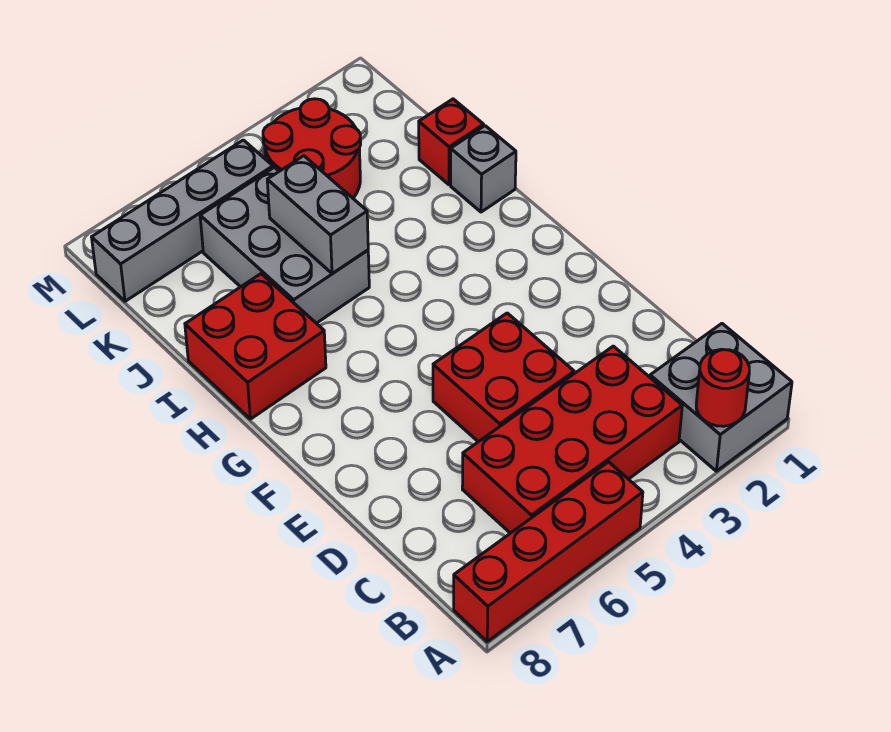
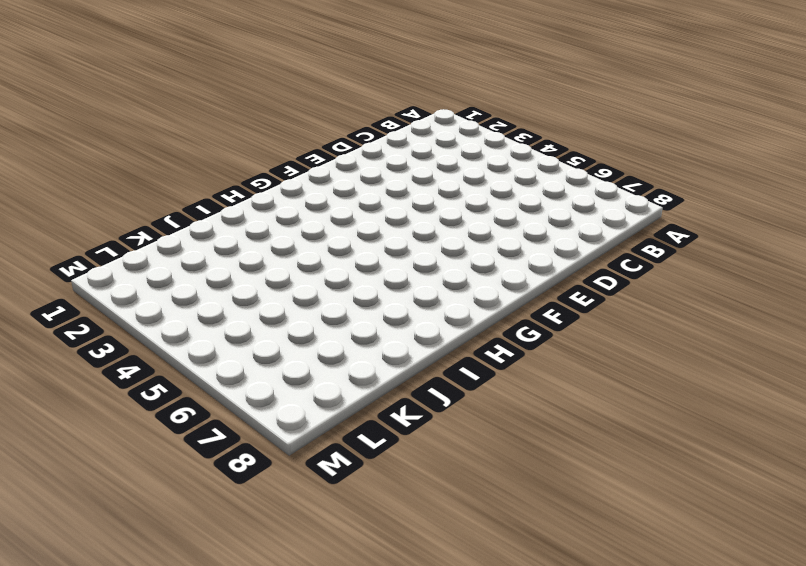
none -> grey 2x2 brick [650,324,792,471]
none -> red 1x4 brick [454,462,643,642]
none -> red 2x4 brick [462,346,682,533]

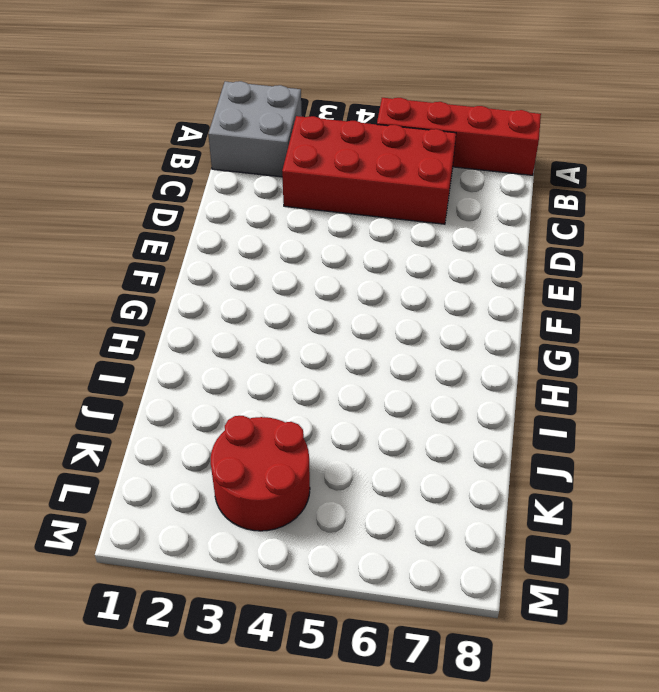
none -> red 2x2 brick [433,313,574,442]
none -> red 2x2 brick [185,274,326,419]
none -> grey 1x1 brick [451,126,516,212]

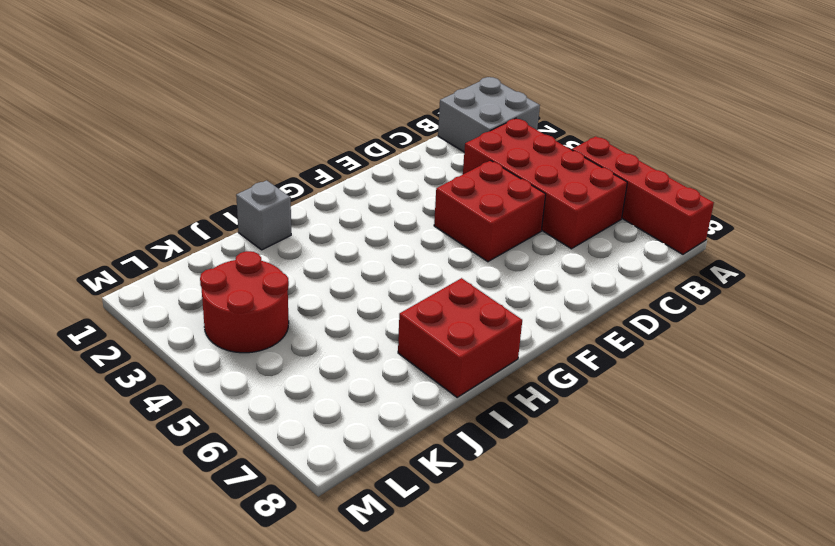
none -> grey 2x3 brick [200,167,369,323]
none -> red 1x1 brick [419,99,484,185]
none -> grey 1x4 brick [92,140,273,301]

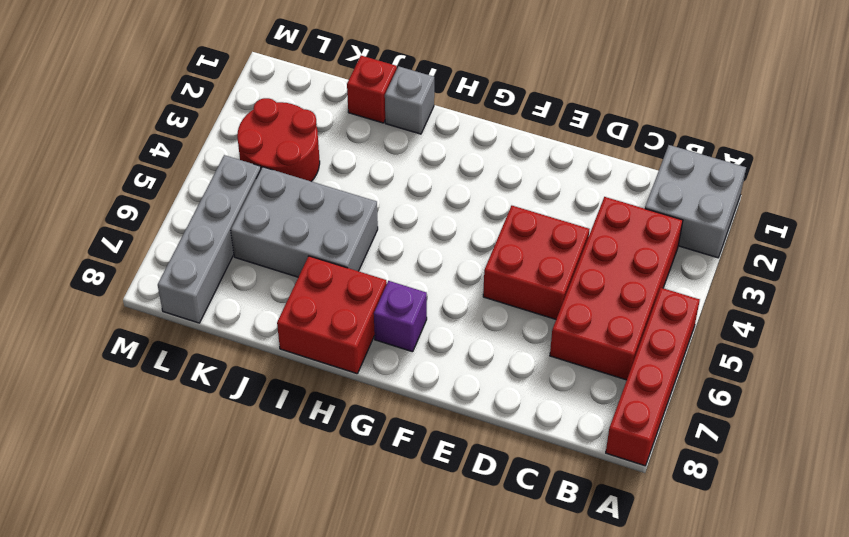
purple 1x1 brick [374,281,427,352] -> none
none -> red 1x1 round brick [696,349,749,426]
none -> grey 1x2 brick [267,156,368,274]

